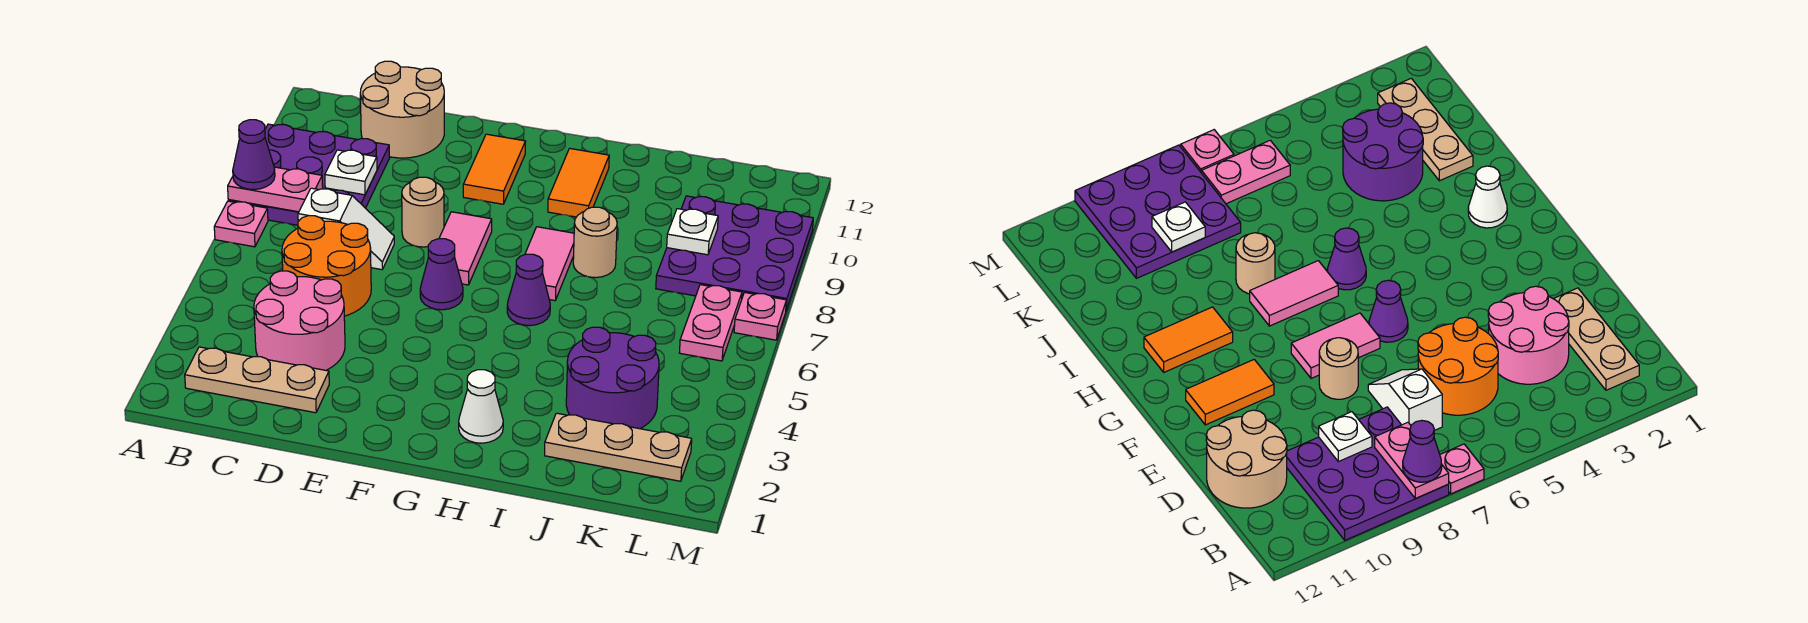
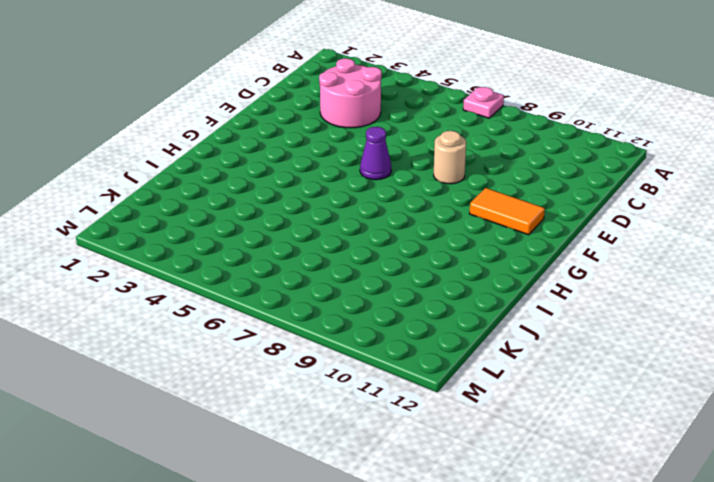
none -> purple 3x3 plate [228,124,390,225]
none -> tan 1x3 plate [185,347,329,413]
none -> orange 2x2 round brick [282,216,371,316]

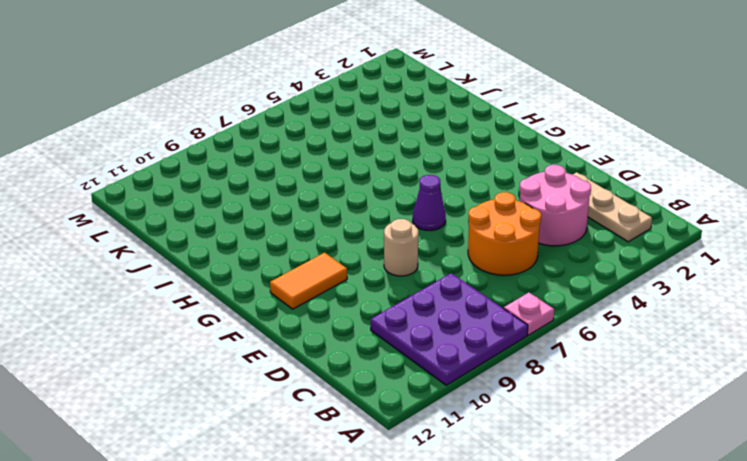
none -> white 1x2 slope [298,188,394,270]
none -> tan 2x2 round brick [360,61,444,158]
none -> pink 1x2 tile [439,212,492,285]

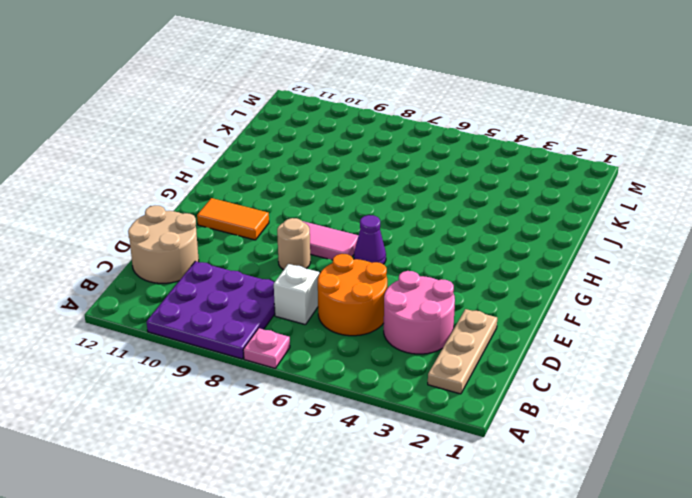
none -> white 1x1 cone [459,370,503,443]
none -> purple 1x1 cone [507,254,550,326]
none -> pink 1x2 tile [525,227,574,301]

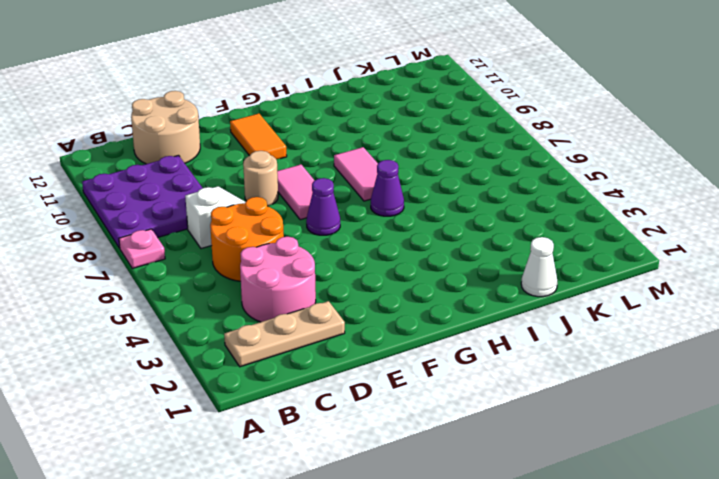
white 1x1 cone [521,237,557,297] -> white 1x1 cone moved to [459,370,503,443]
none -> orange 1x2 tile [548,148,609,217]
none -> tan 1x1 round brick [573,207,617,278]
none -> tan 1x3 plate [545,413,692,481]

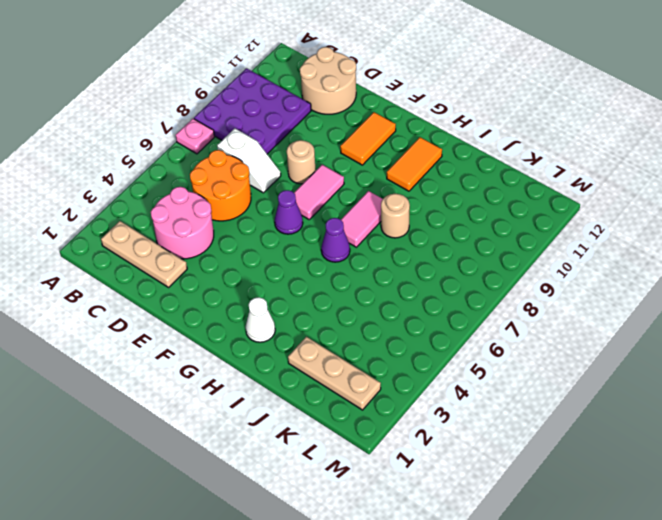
none -> purple 2x2 round brick [566,327,659,429]
none -> purple 3x3 plate [656,196,813,310]
none -> pink 1x2 plate [679,285,742,361]

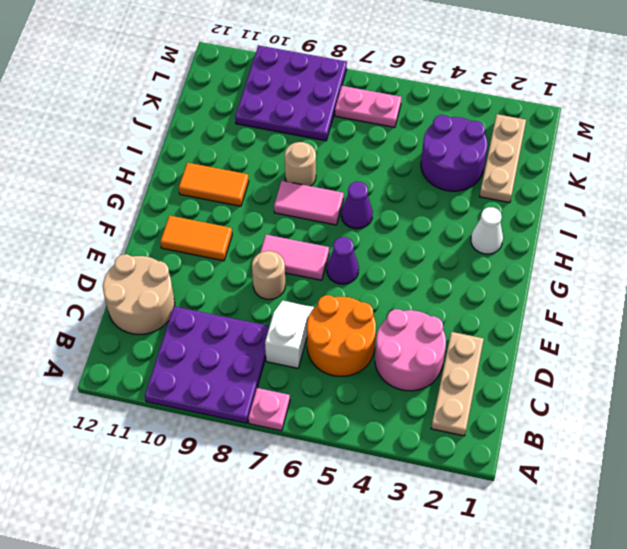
none -> pink 1x1 plate [734,292,786,340]
none -> pink 1x2 plate [228,167,323,212]
none -> white 1x1 plate [325,150,377,195]

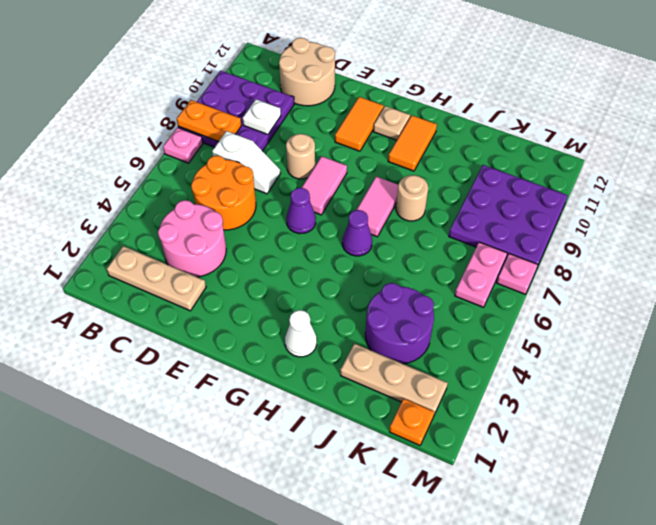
orange 1x2 plate [177,100,241,142] -> pink 1x2 plate [228,167,323,212]
tan 1x1 plate [373,106,410,140] -> none
orange 1x1 plate [389,398,434,445] -> none
none -> white 1x1 plate [667,209,718,255]
none -> purple 1x1 cone [233,120,275,190]

